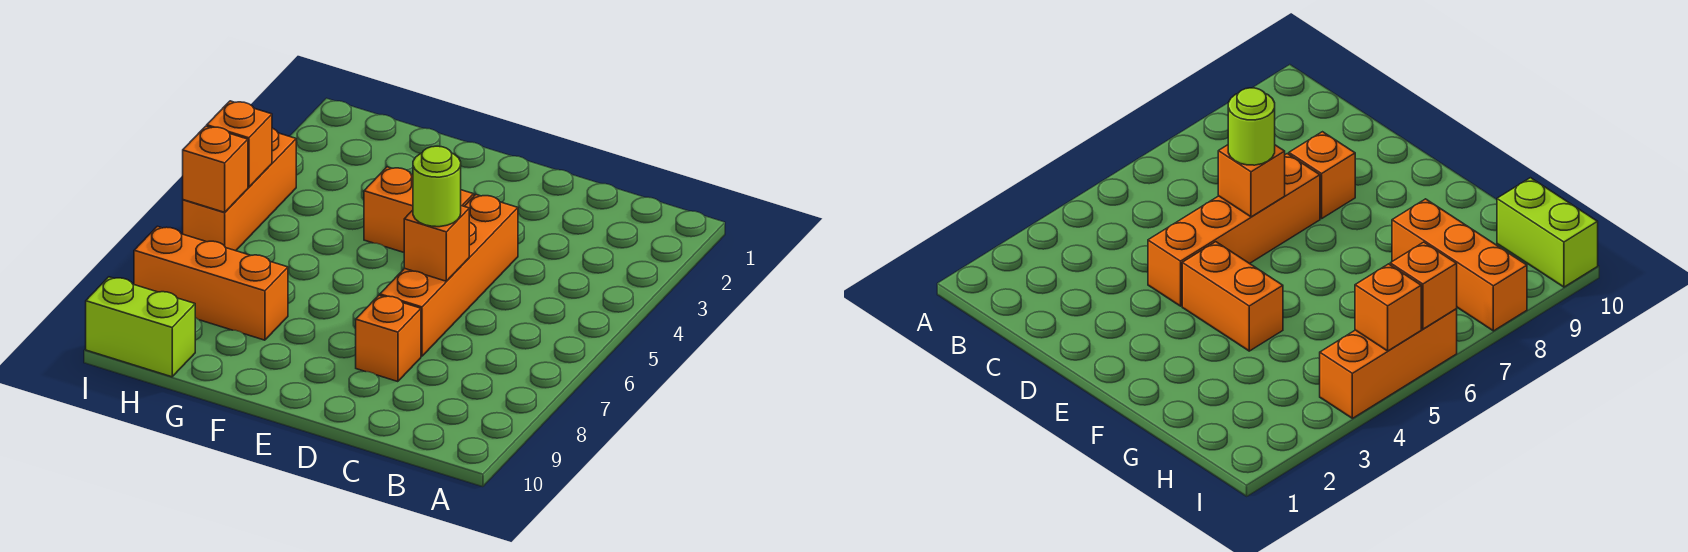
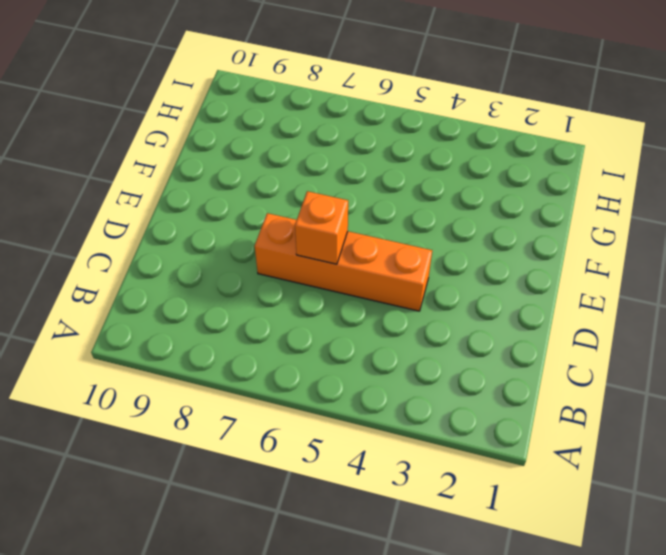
none -> orange 1x1 brick [356,295,421,382]
none -> orange 1x2 brick [364,167,474,252]

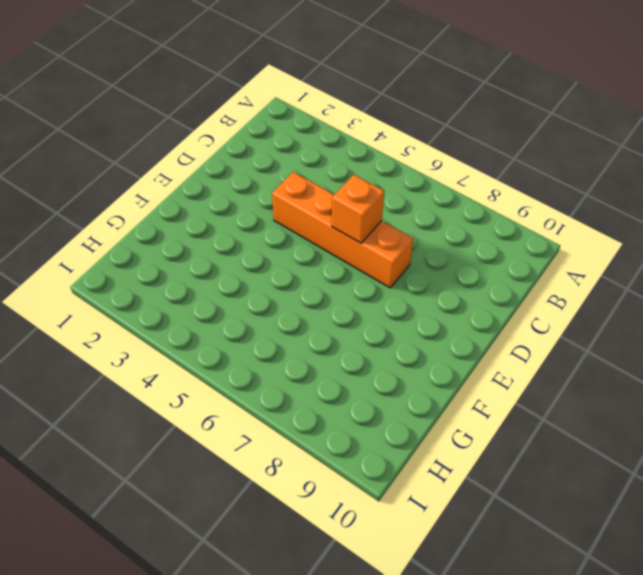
none -> orange 1x1 brick [356,295,421,382]
none -> orange 1x2 brick [364,167,474,252]

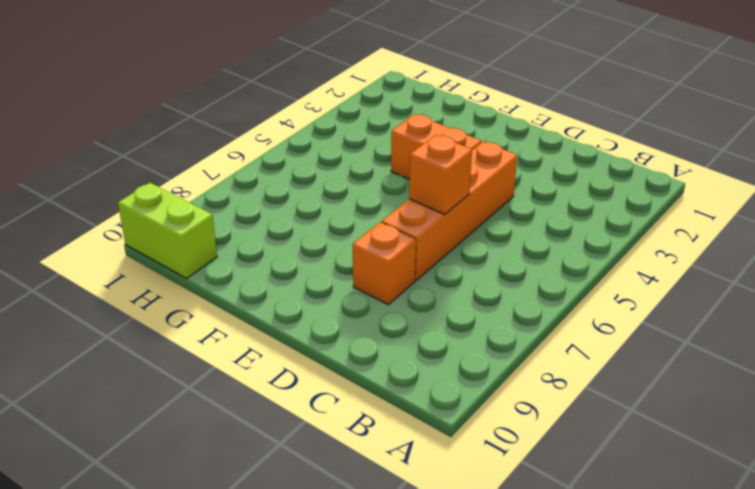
none -> orange 1x3 brick [134,226,288,340]
none -> orange 1x3 brick [183,128,296,251]

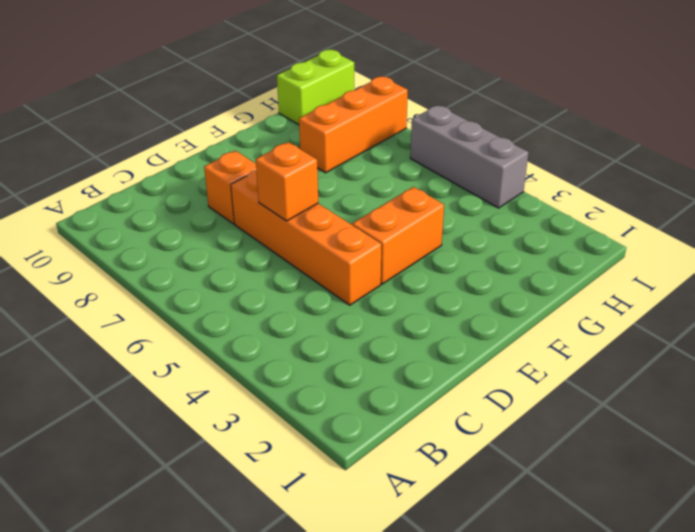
grey 1x3 brick [410,105,529,208] -> orange 1x3 brick [183,128,296,251]
none -> orange 1x1 brick [207,101,272,187]
none -> orange 1x1 brick [183,126,248,212]

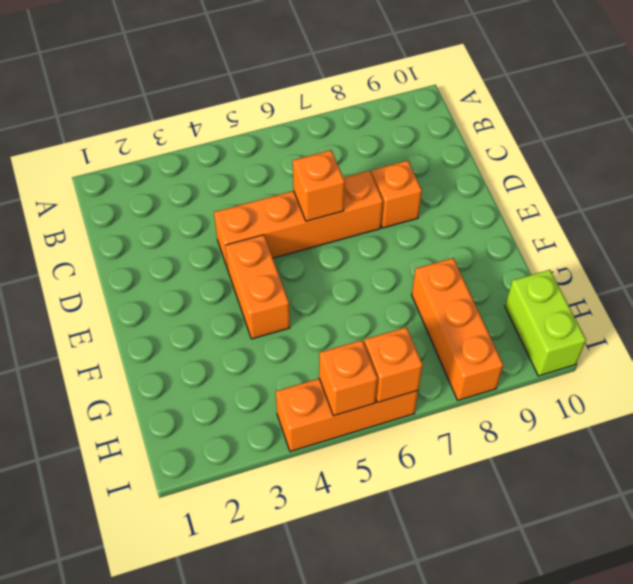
none -> lime 1x1 round brick [413,146,461,227]

